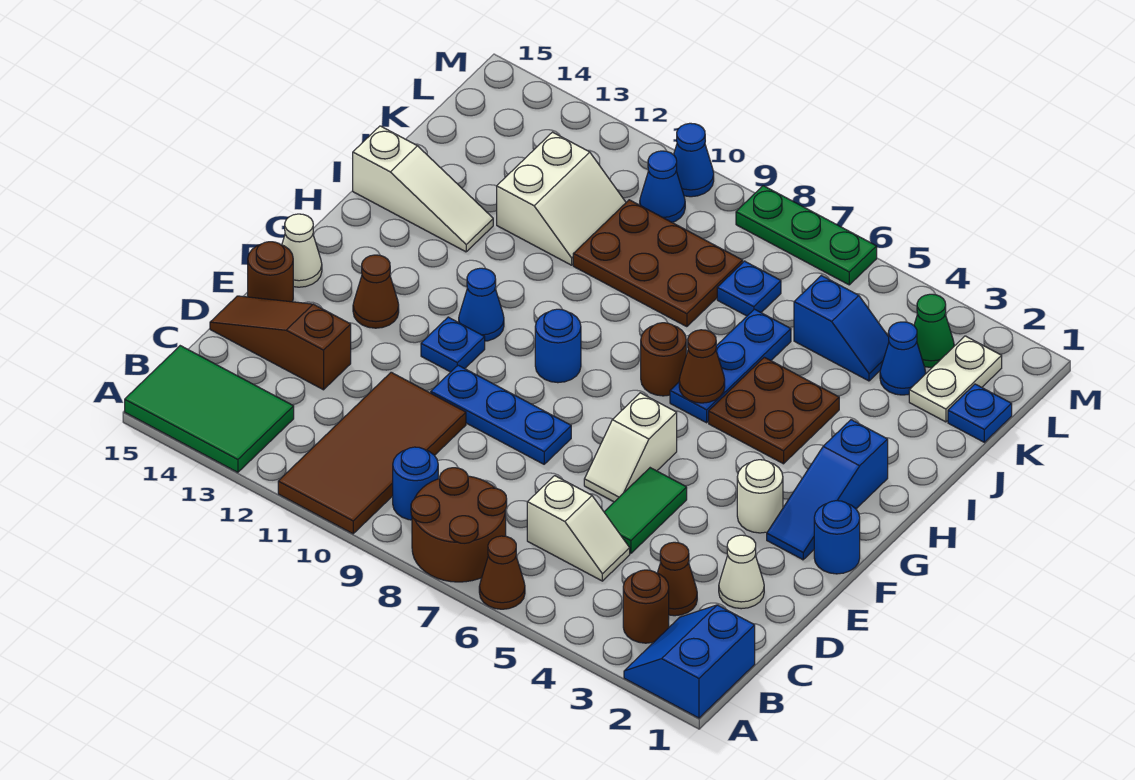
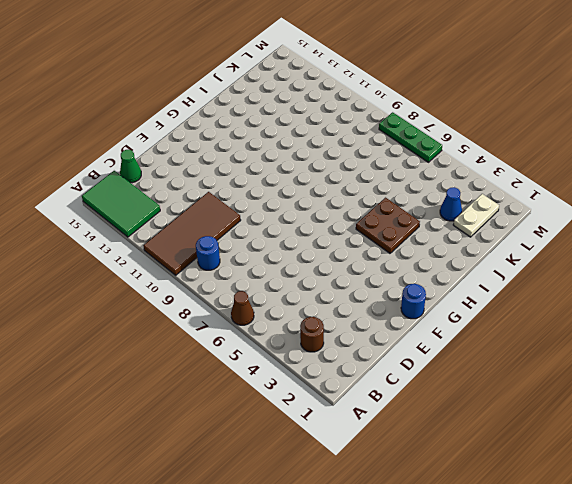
green 1x1 cone [120,150,141,183] -> green 1x1 cone moved to [914,294,954,368]
none -> blue 2x2 slope [624,605,755,718]
none -> brown 2x2 round brick [411,468,507,582]
none -> brown 1x1 cone [658,542,697,616]
none -> white 1x2 slope [527,476,630,581]

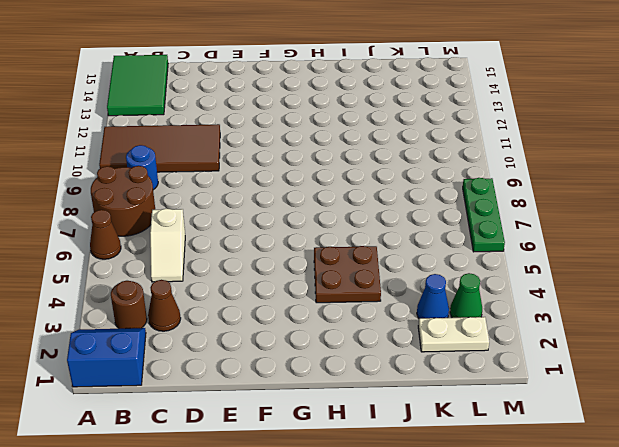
none -> white 1x1 cone [719,535,764,609]
none -> green 1x2 tile [604,468,687,553]
none -> brown 1x3 slope [210,296,351,390]
none -> white 1x2 slope [584,393,677,502]

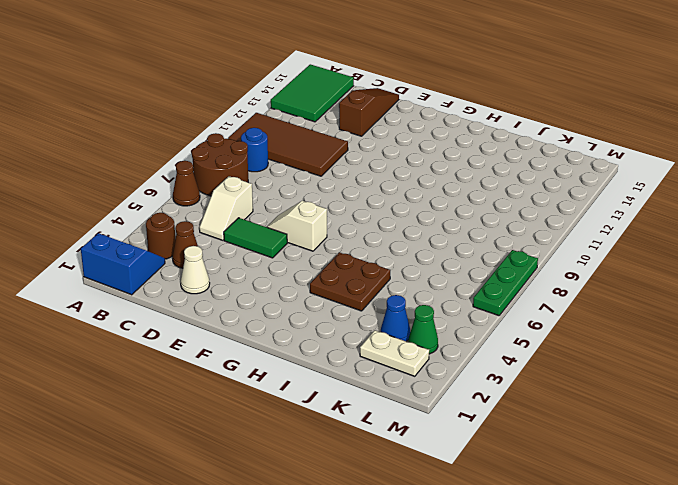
none -> blue 1x3 plate [431,365,571,464]
none -> brown 1x1 round brick [248,242,293,302]
none -> blue 1x1 round brick [814,501,860,574]
none -> blue 1x3 slope [767,420,888,560]

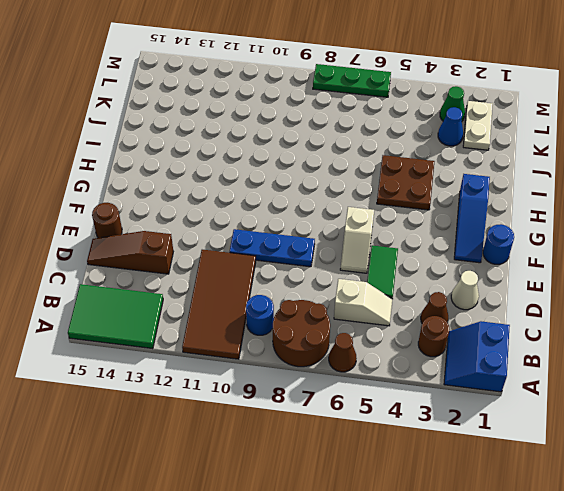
none -> white 1x1 round brick [737,460,783,533]
none -> blue 1x1 plate [421,317,485,372]
none -> brown 1x1 cone [353,255,399,328]
none -> white 1x1 cone [282,214,322,287]

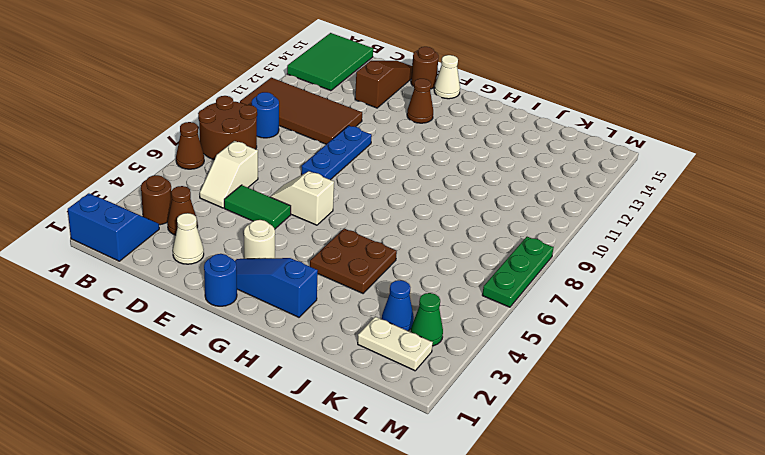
none -> blue 1x1 plate [421,317,485,372]
none -> blue 1x1 round brick [535,309,581,383]
none -> blue 1x1 cone [459,268,504,341]
none -> blue 1x3 plate [670,309,791,423]

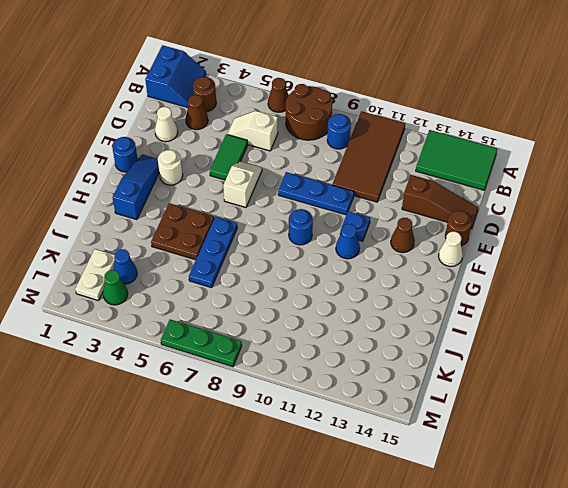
none -> brown 1x1 round brick [641,323,686,396]
none -> white 1x3 slope [353,126,493,252]
none -> brown 2x3 plate [573,200,743,327]
none -> white 2x2 slope [497,132,626,265]

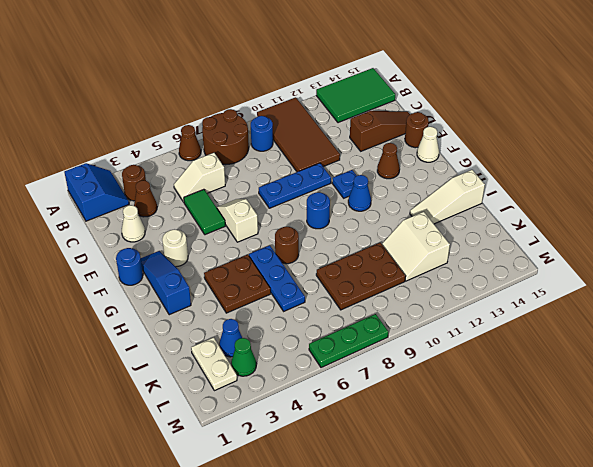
none -> blue 1x1 plate [948,384,1012,442]
none -> blue 1x2 slope [794,275,889,381]
none -> blue 1x1 plate [717,261,781,316]
none -> blue 1x1 cone [640,151,685,222]

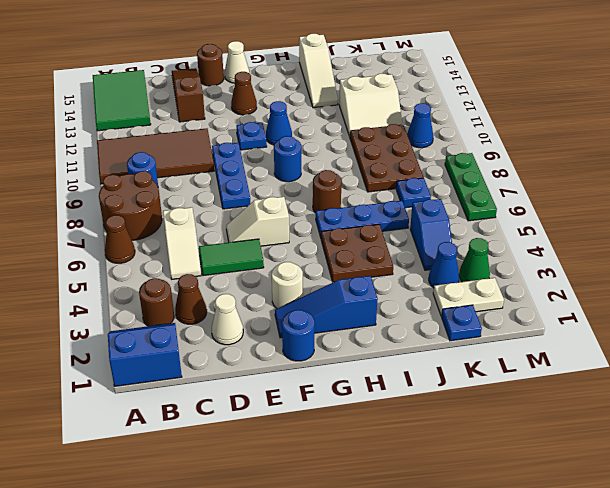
none -> blue 1x1 cone [674,123,714,197]
none -> brown 1x1 cone [679,330,725,403]

